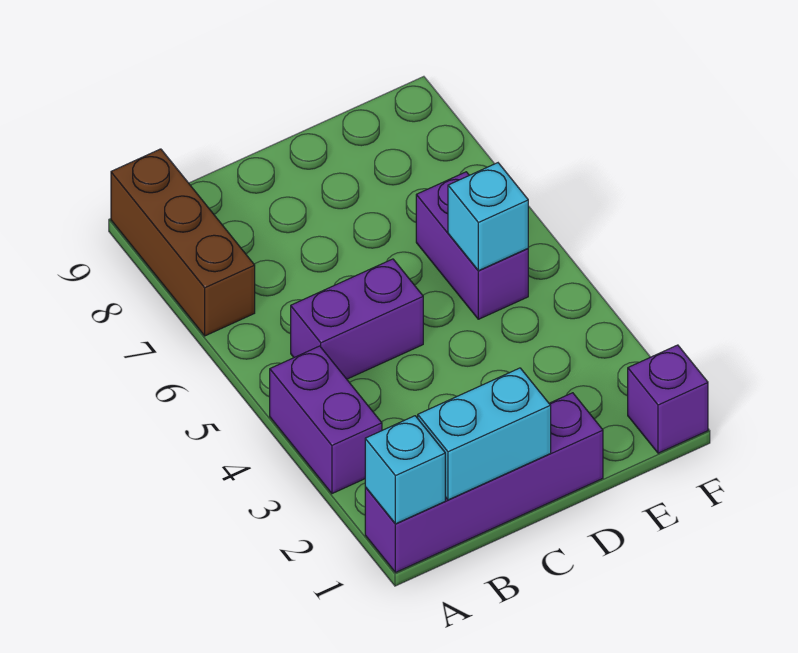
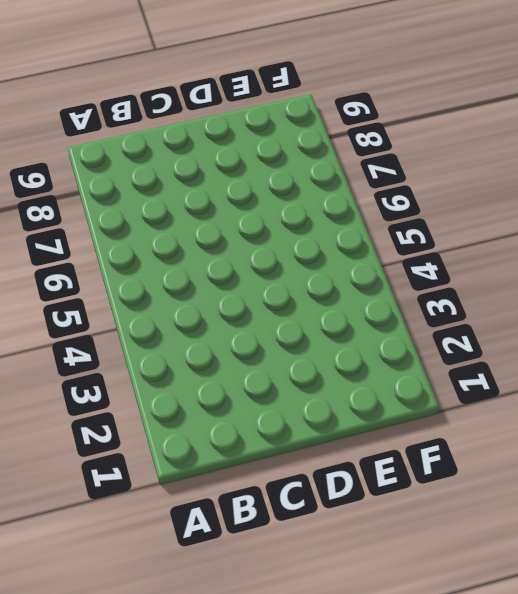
none -> purple 1x4 brick [365,393,603,573]
none -> purple 1x2 brick [270,346,382,494]

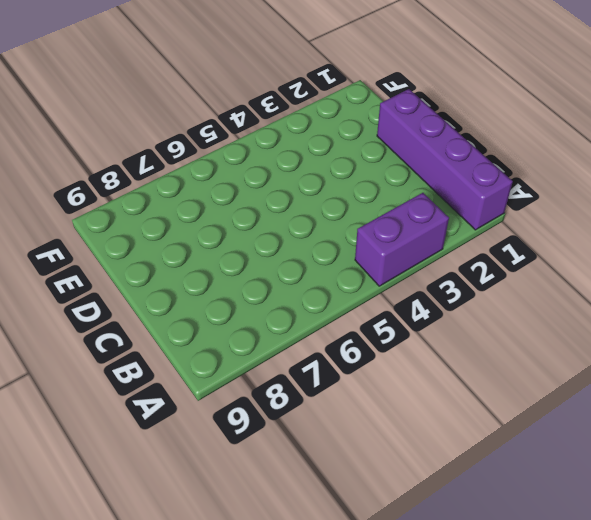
none -> brown 1x3 brick [111,149,255,336]
none -> purple 1x2 brick [291,259,423,379]

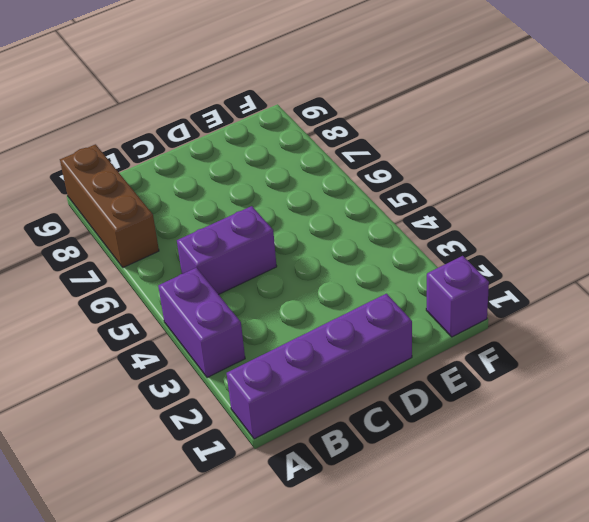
none -> purple 1x2 brick [416,172,528,319]
none -> cyan 1x1 brick [365,416,445,524]

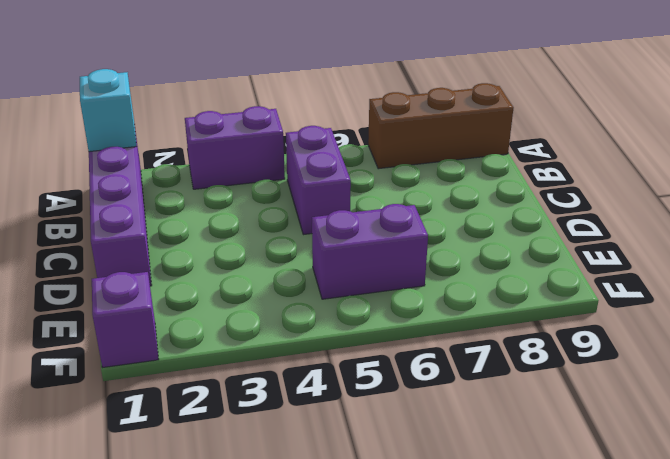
none -> cyan 1x2 brick [418,368,551,500]
none -> cyan 1x1 brick [448,163,528,271]

